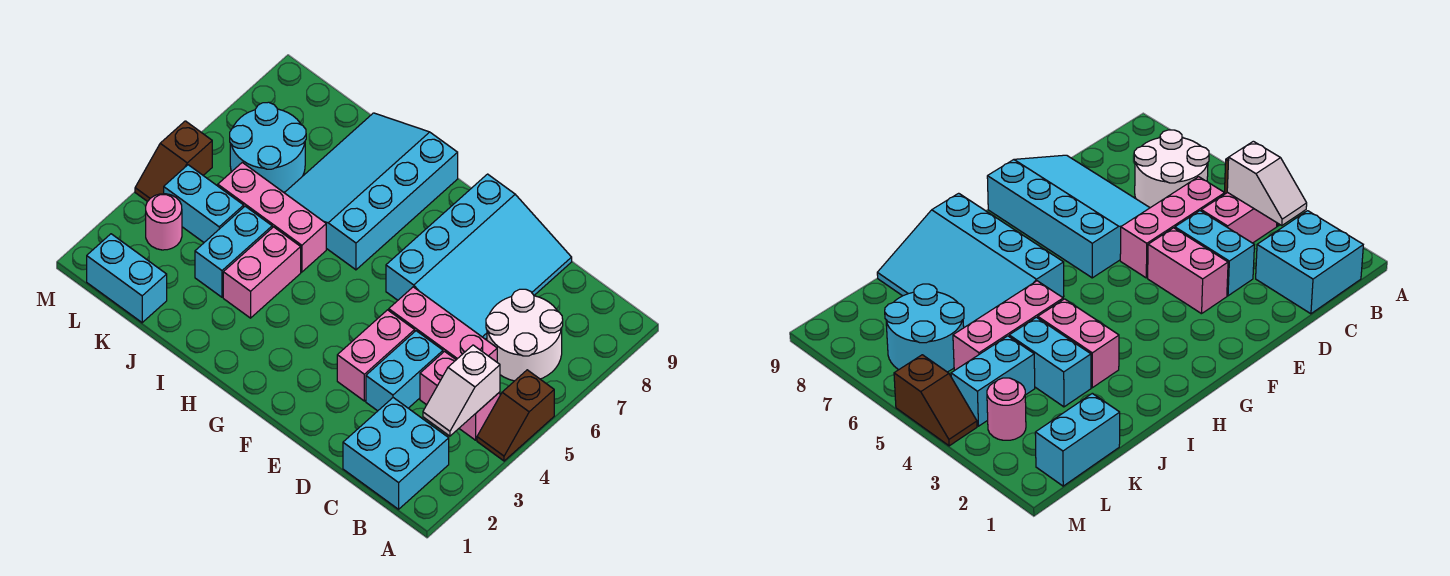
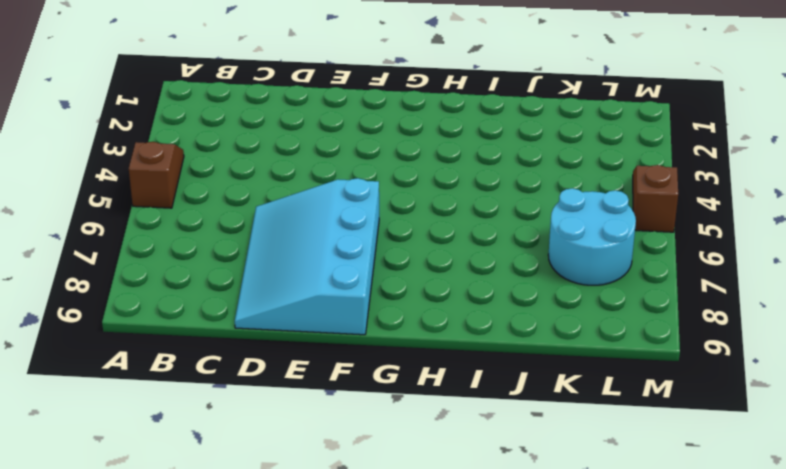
none -> cyan 2x2 brick [343,398,449,509]
none -> pink 1x2 brick [420,352,500,440]
none -> white 2x2 round brick [486,289,563,381]

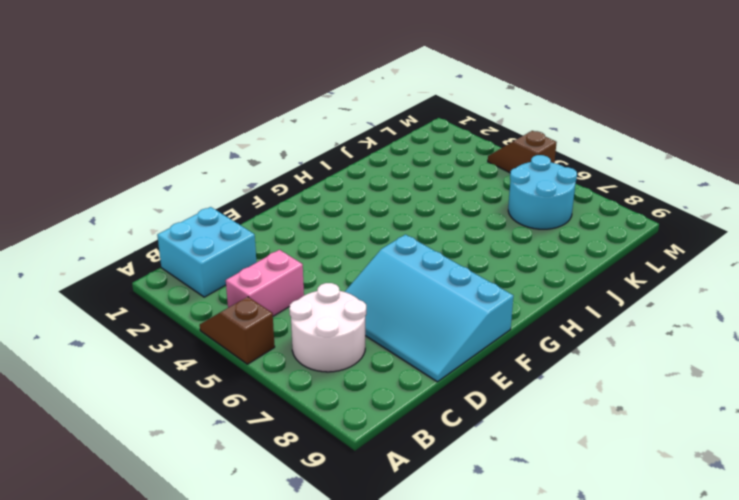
none -> pink 1x3 brick [389,287,497,362]
none -> cyan 1x2 brick [366,331,443,411]
none -> pink 1x2 brick [337,310,415,401]

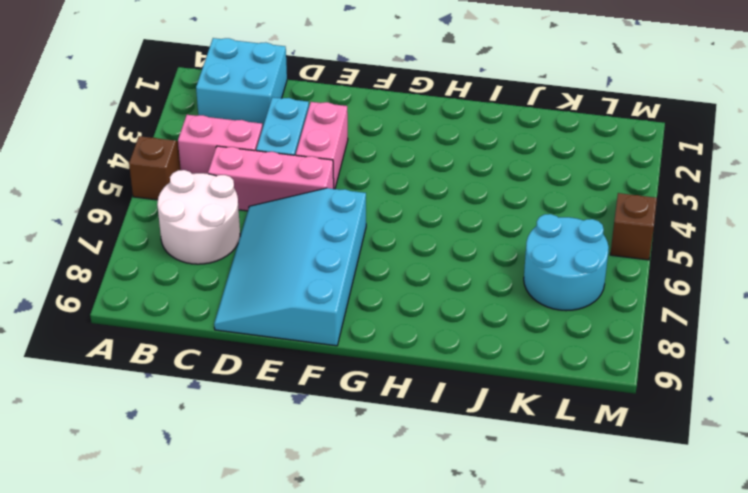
none -> cyan 3x4 slope [285,113,458,270]
none -> pink 1x2 brick [223,227,301,318]
none -> pink 1x3 brick [218,162,326,272]

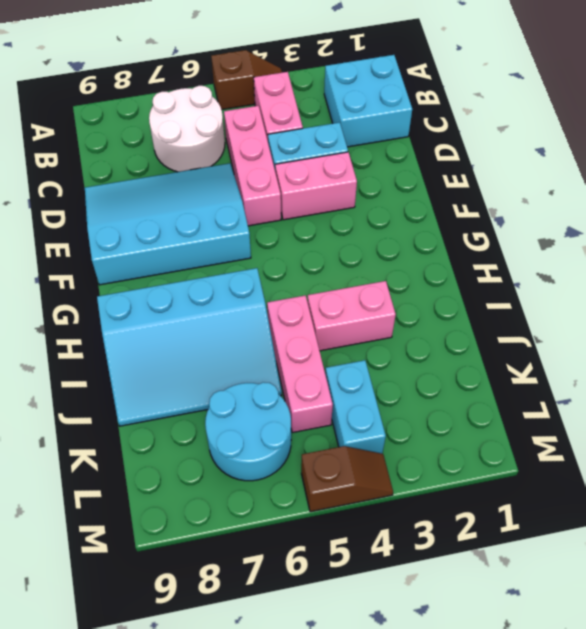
none -> cyan 1x2 brick [195,206,272,297]
none -> cyan 1x2 brick [87,234,167,323]
none -> pink 1x1 round brick [146,194,182,250]

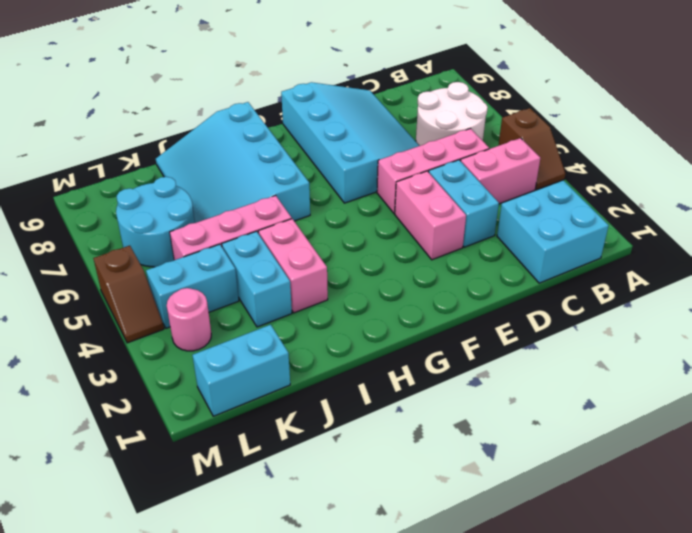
none -> white 1x2 slope [423,345,500,436]

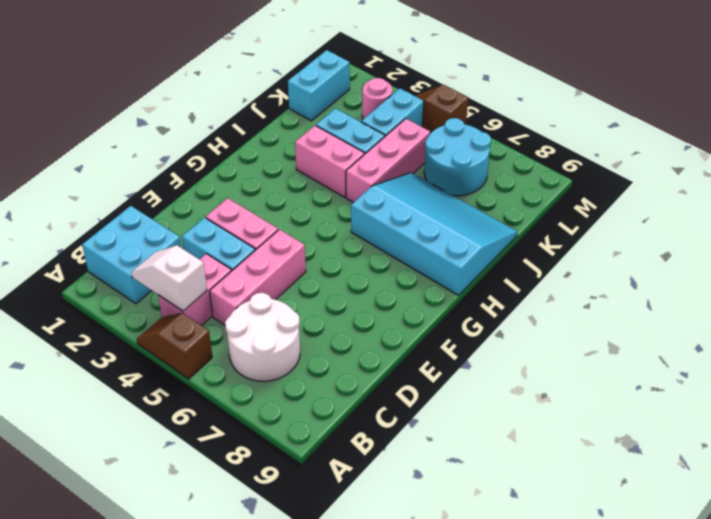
none -> cyan 3x4 slope [386,174,572,339]

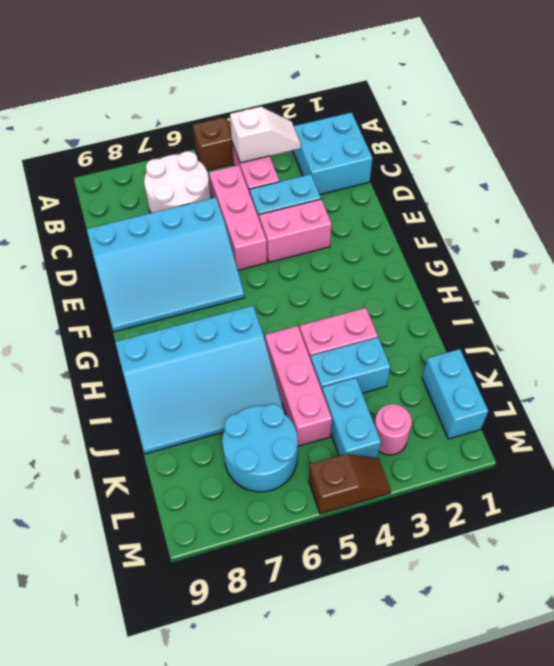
cyan 3x4 slope [87,197,244,332] -> cyan 3x4 slope turned to [386,174,572,339]

